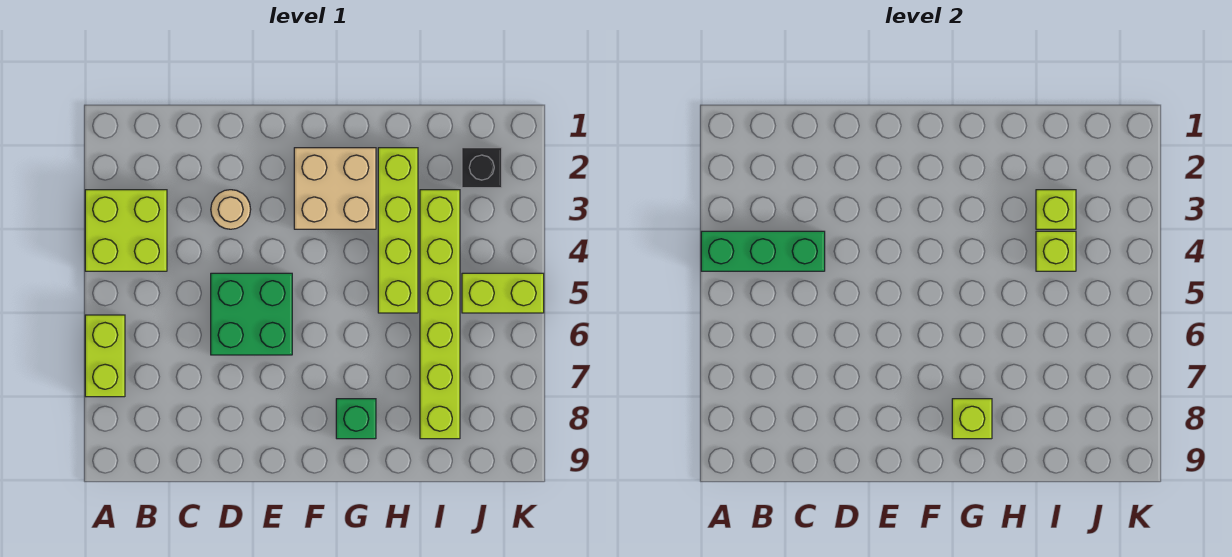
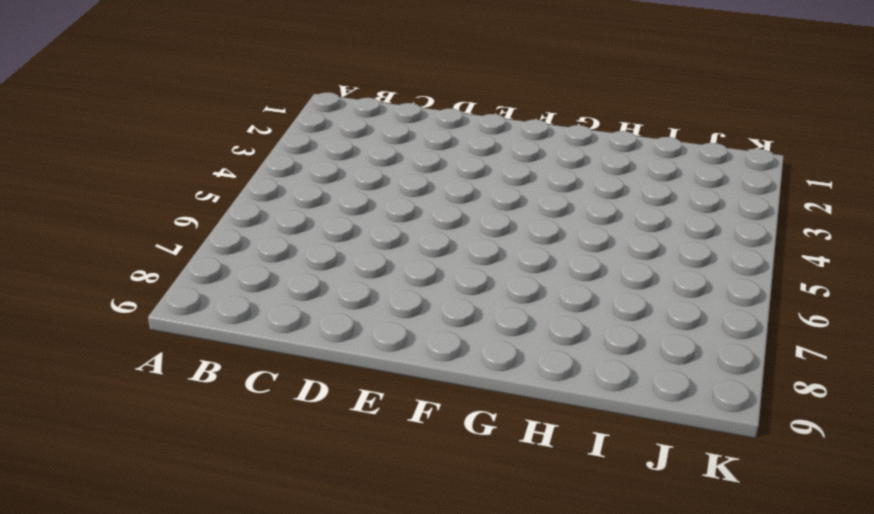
none -> lime 2x2 brick [85,190,167,271]
none -> lime 1x2 brick [85,315,125,397]
none -> tan 1x1 round brick [211,190,251,229]

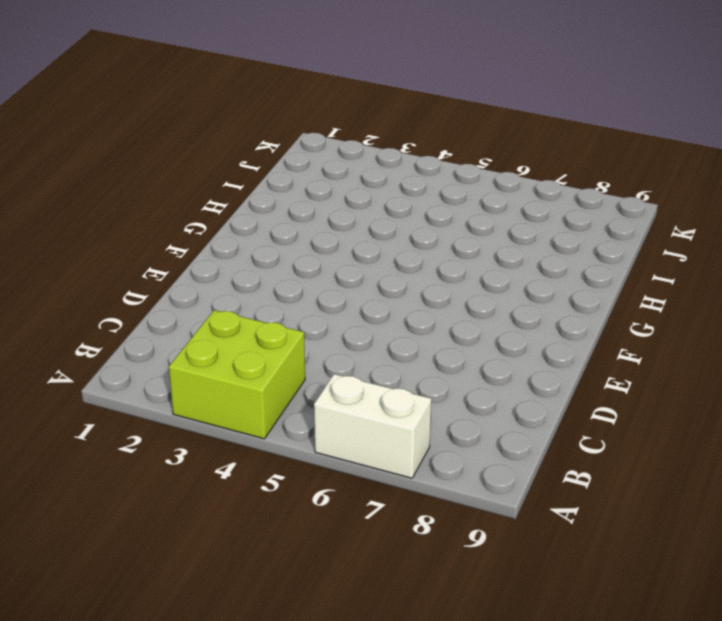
white 1x2 brick [314,374,431,478] -> lime 1x2 brick [85,315,125,397]
none -> tan 1x1 round brick [211,190,251,229]
none -> green 2x2 brick [211,273,292,355]
none -> tan 2x2 brick [294,148,376,229]

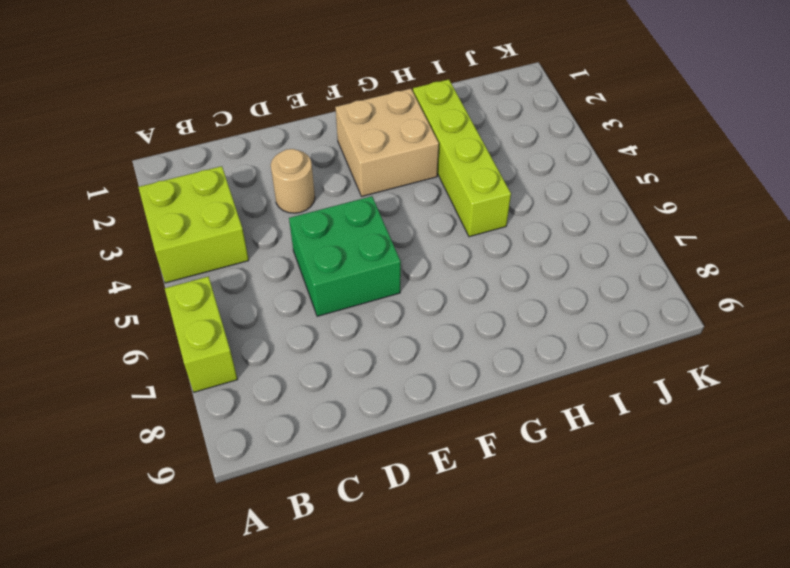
none -> green 1x1 brick [336,399,376,439]
none -> lime 1x6 brick [420,190,460,439]
none -> black 1x1 brick [462,148,502,188]

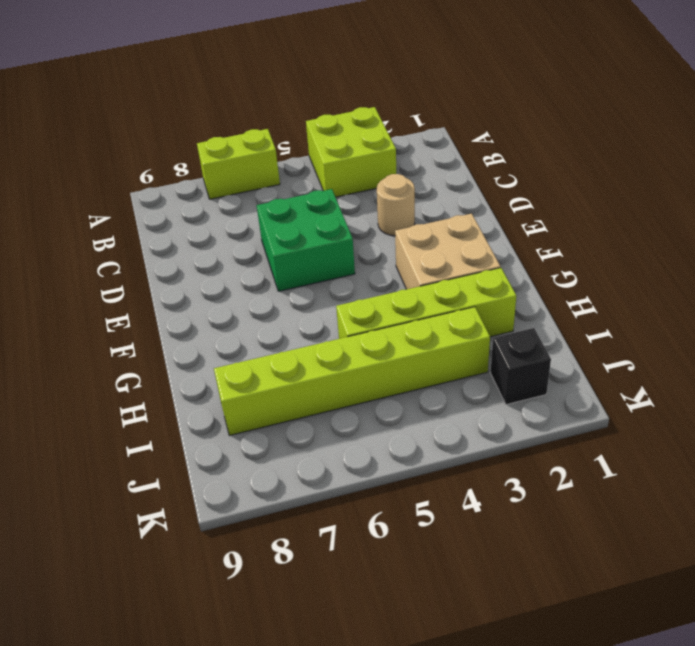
none -> green 1x1 brick [336,399,376,439]
none -> lime 1x2 brick [462,273,544,313]
none -> green 1x3 brick [701,231,825,271]

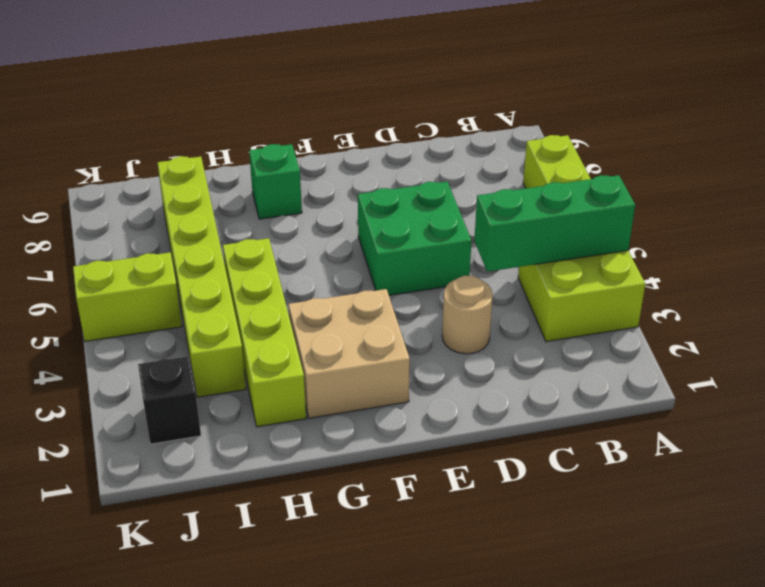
none -> lime 1x1 brick [952,399,992,439]
none -> lime 1x1 brick [1036,190,1076,229]
none -> lime 1x1 brick [1036,231,1076,271]

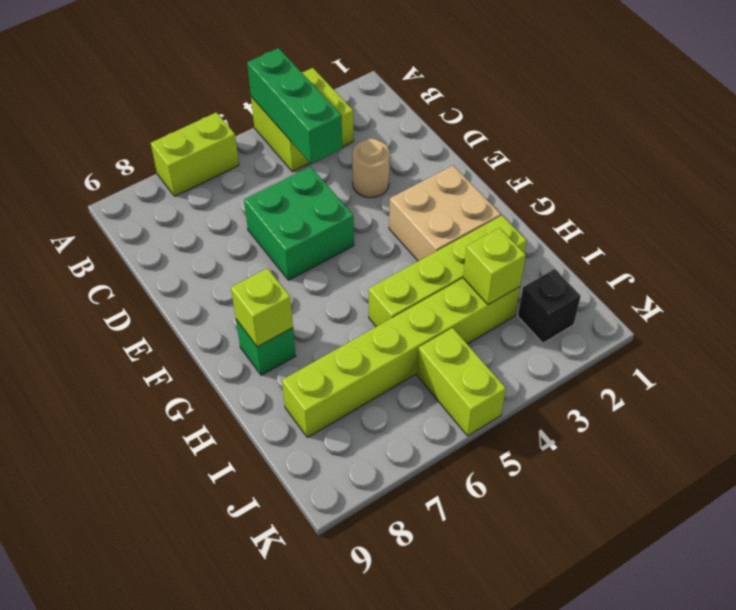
none -> lime 1x1 brick [1036,231,1076,271]

